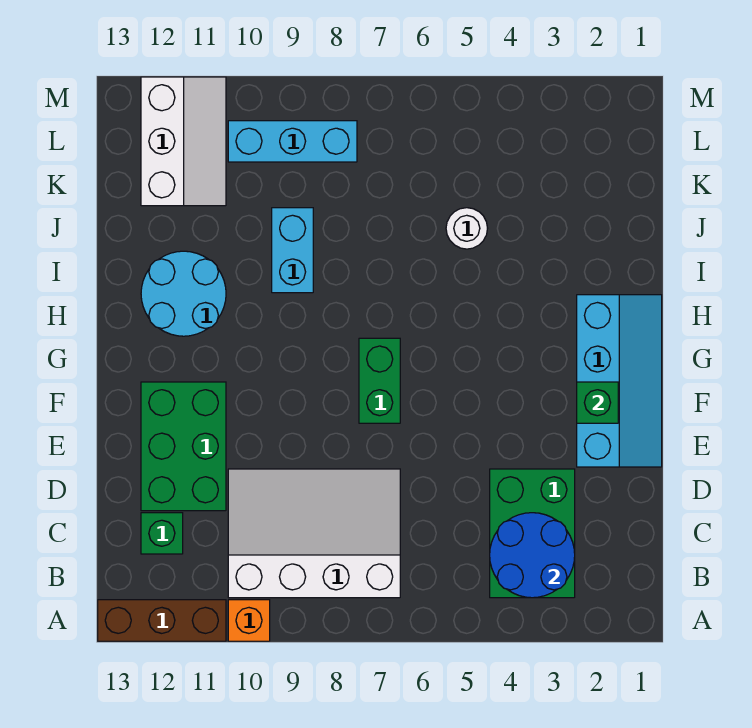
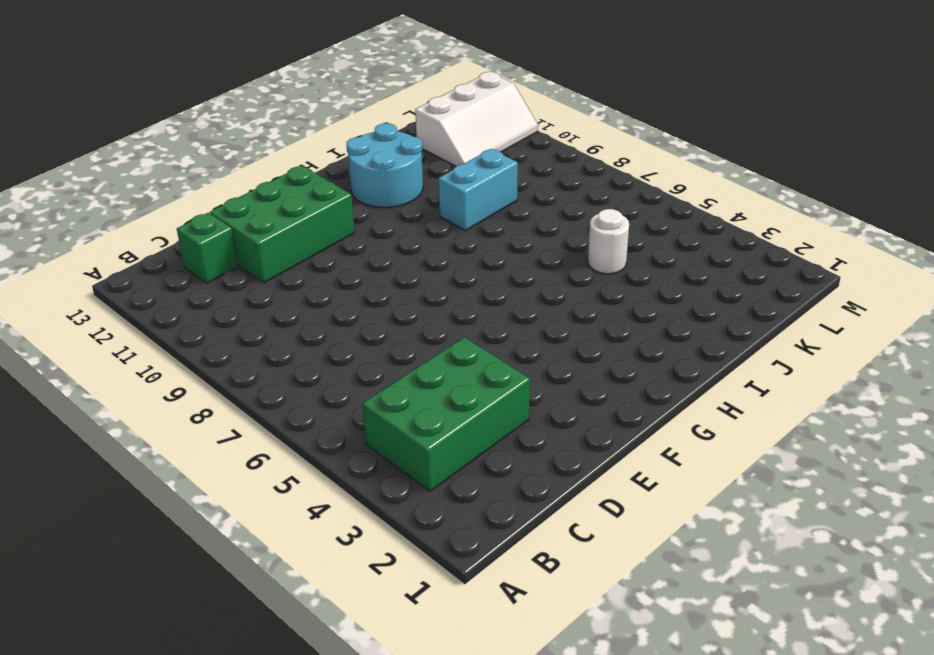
none -> orange 1x1 brick [228,600,270,641]
none -> brown 1x3 brick [98,600,226,641]
none -> white 3x4 slope [228,469,400,598]

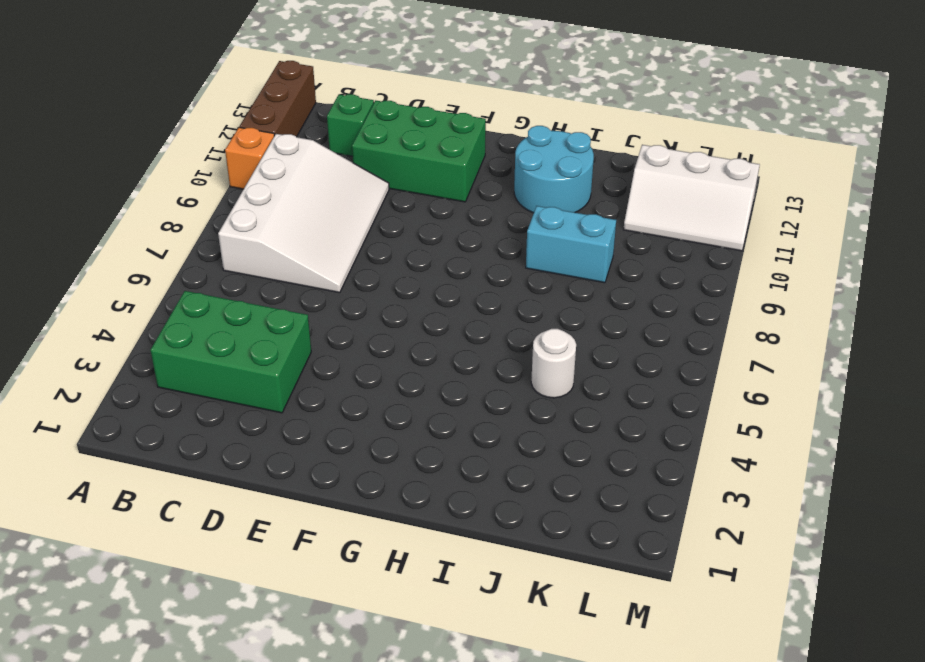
none -> cyan 2x4 slope [577,295,662,467]
none -> green 1x2 brick [359,338,400,423]
none -> cyan 1x3 brick [228,121,357,162]

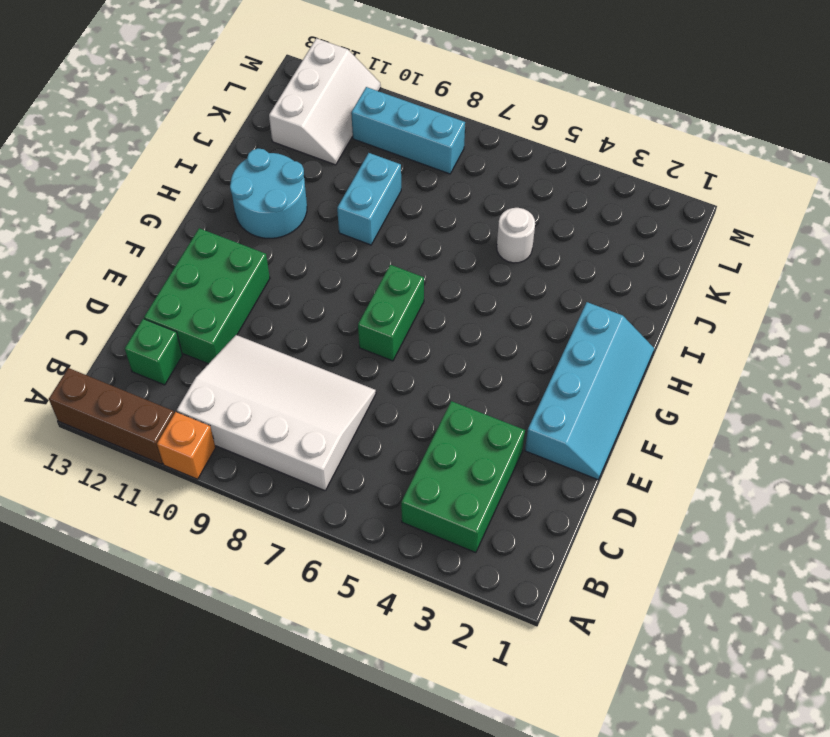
none -> blue 2x2 round brick [490,513,575,598]
none -> green 1x1 brick [577,382,618,423]

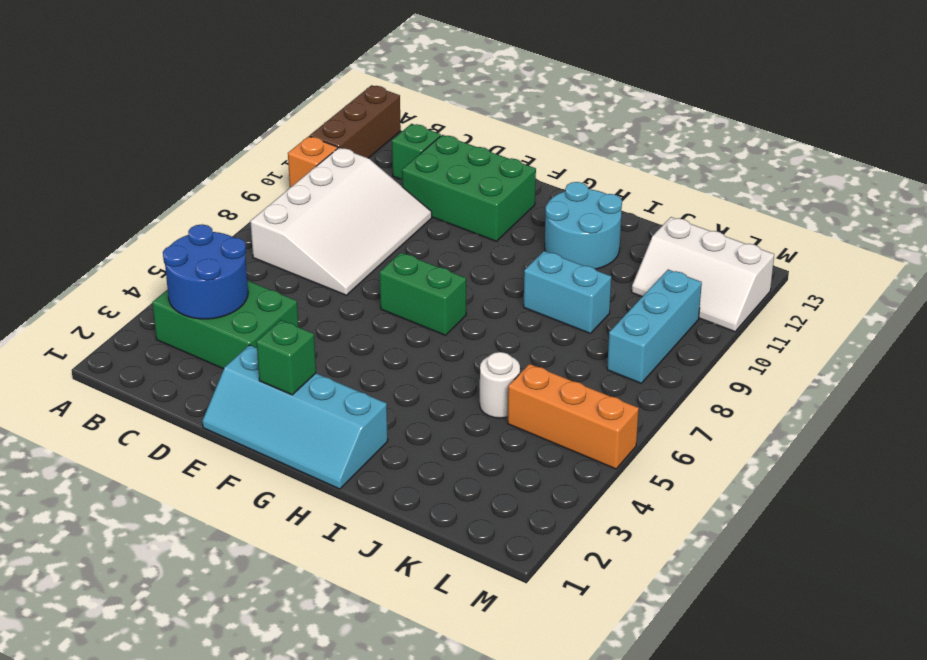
orange 1x3 brick [508,364,639,469] -> none

